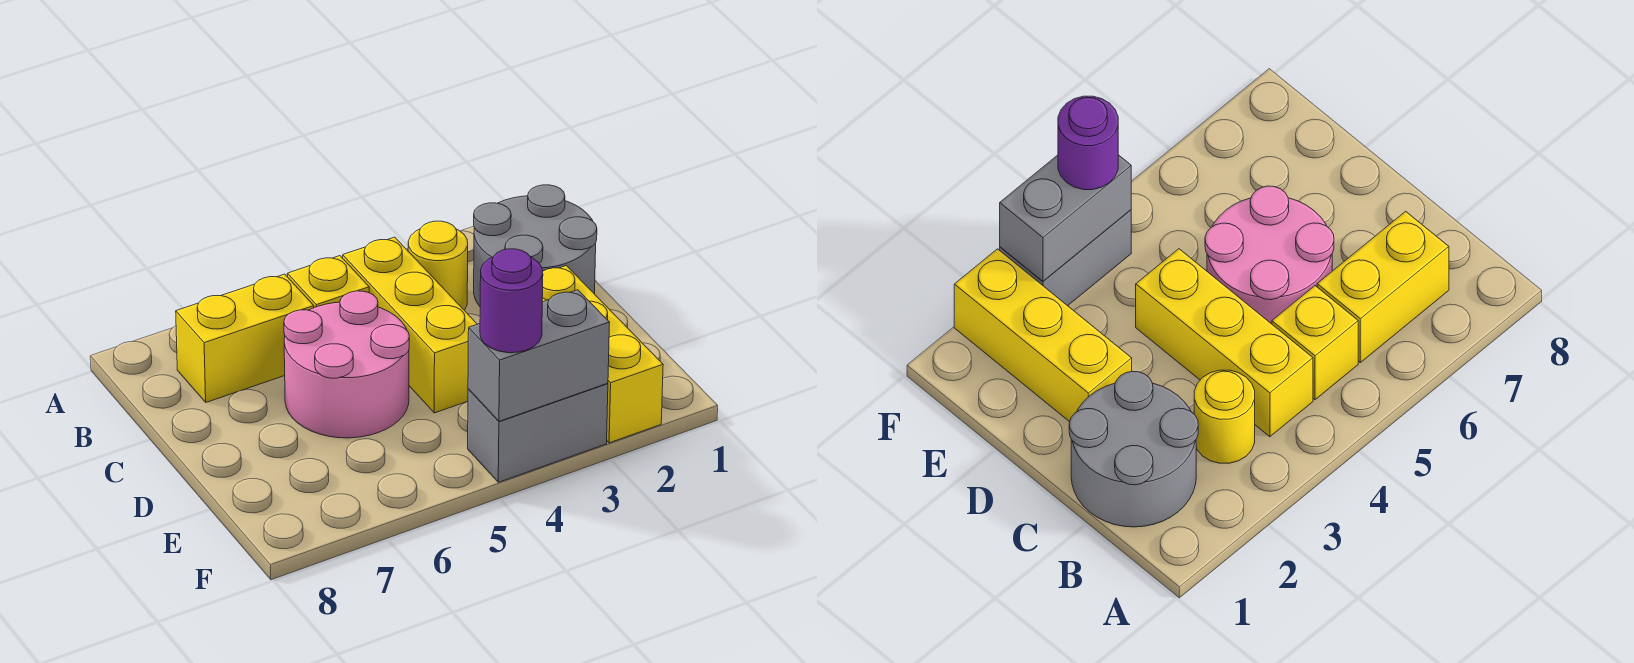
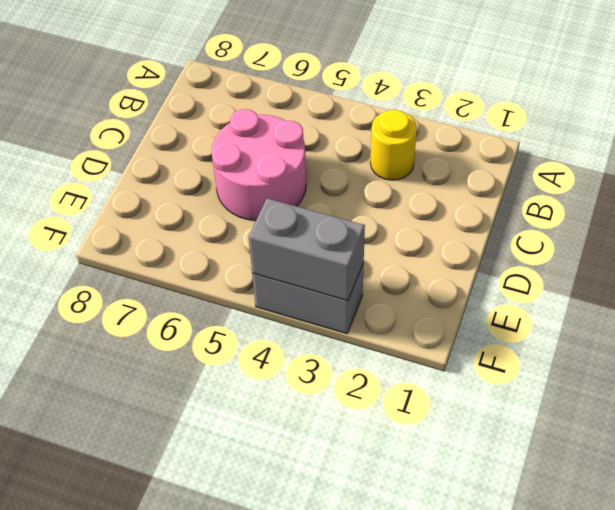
none -> grey 2x2 round brick [474,185,597,306]
none -> yellow 1x3 brick [343,237,477,413]

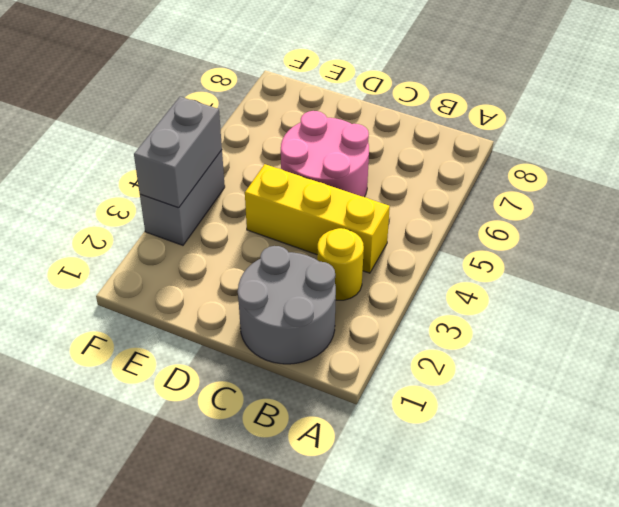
none -> yellow 1x1 brick [287,256,369,308]
none -> yellow 1x2 brick [176,274,314,402]

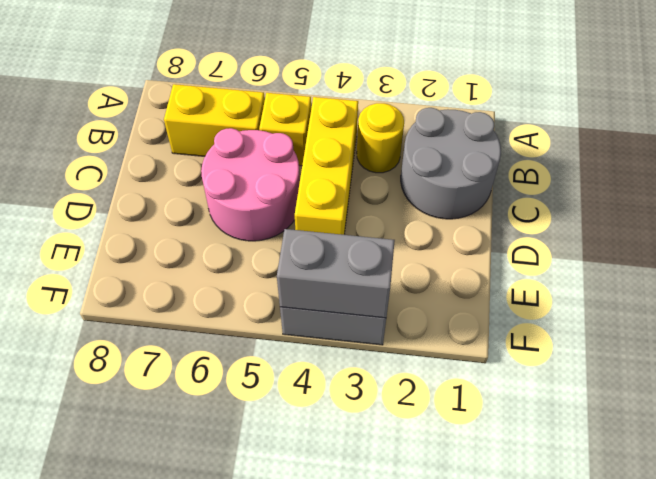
none -> yellow 1x3 brick [542,266,663,443]
none -> purple 1x1 round brick [480,249,543,353]

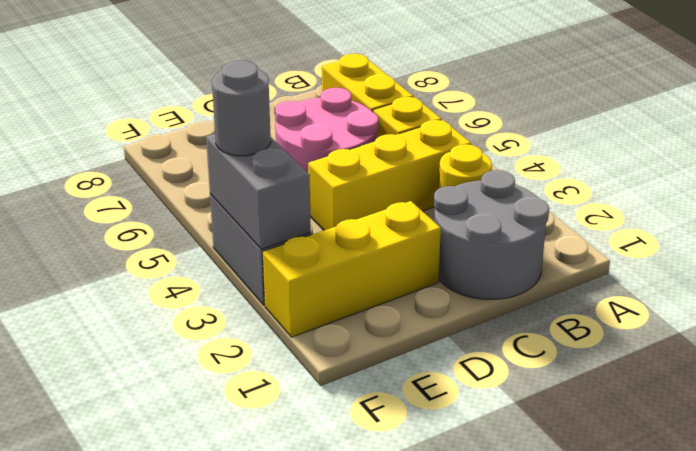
grey 1x1 round brick [212,61,271,156] -> purple 1x1 round brick [480,249,543,353]

